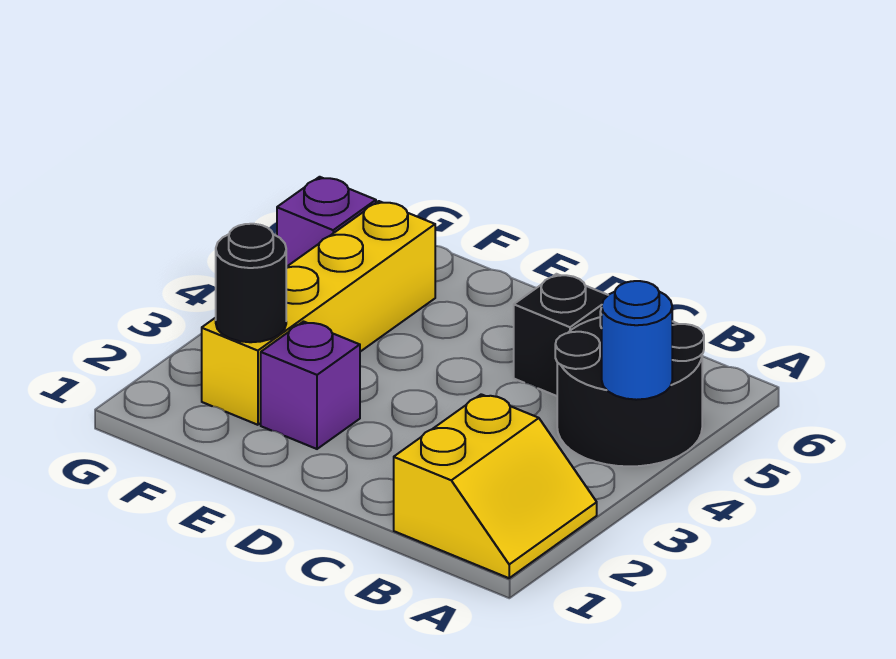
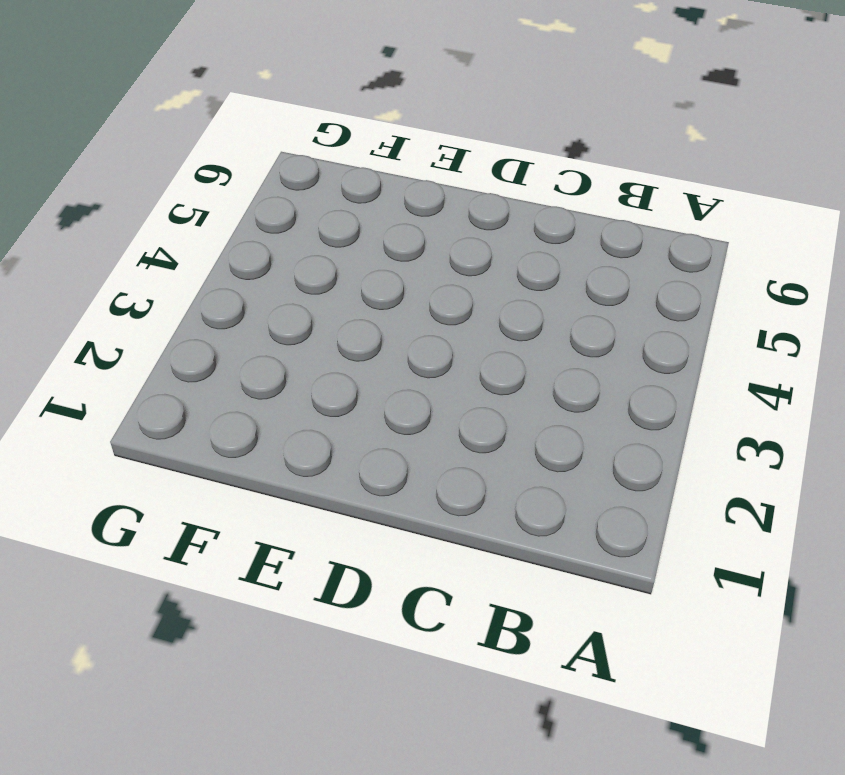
none -> yellow 2x2 slope [394,394,597,578]
none -> black 2x2 round brick [555,308,704,466]

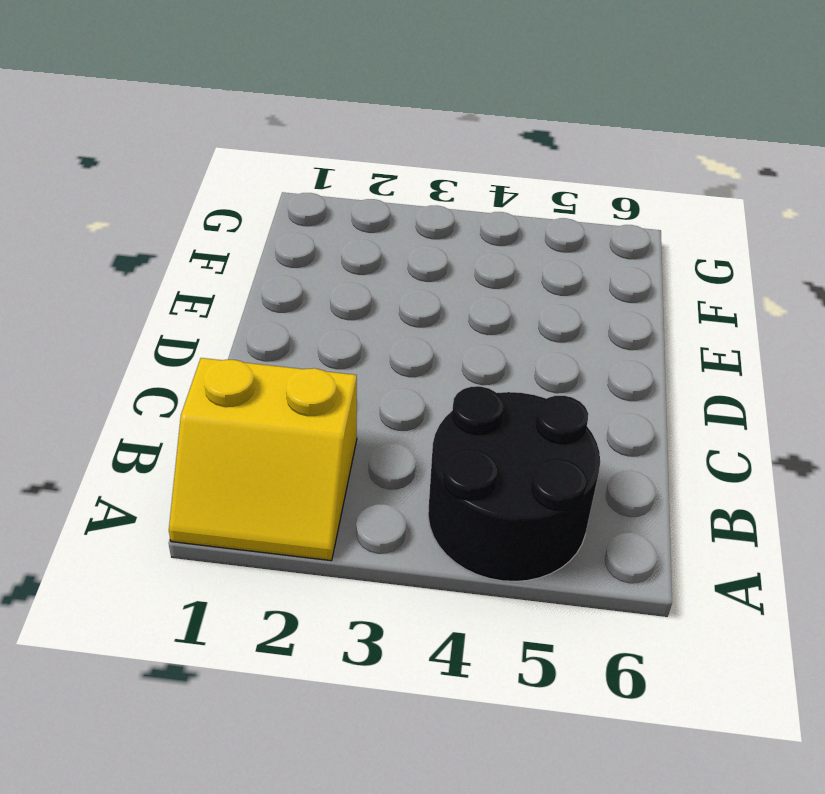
none -> black 1x1 brick [514,274,608,396]
none -> purple 1x1 brick [261,322,360,449]

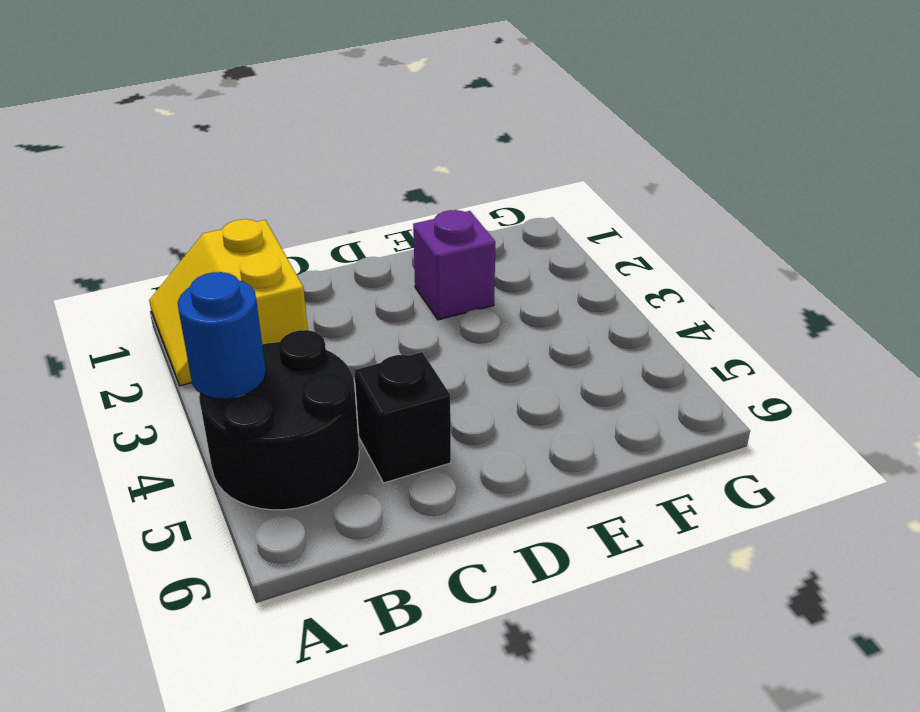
none -> yellow 1x4 brick [202,201,435,425]
none -> purple 1x1 brick [277,177,376,267]

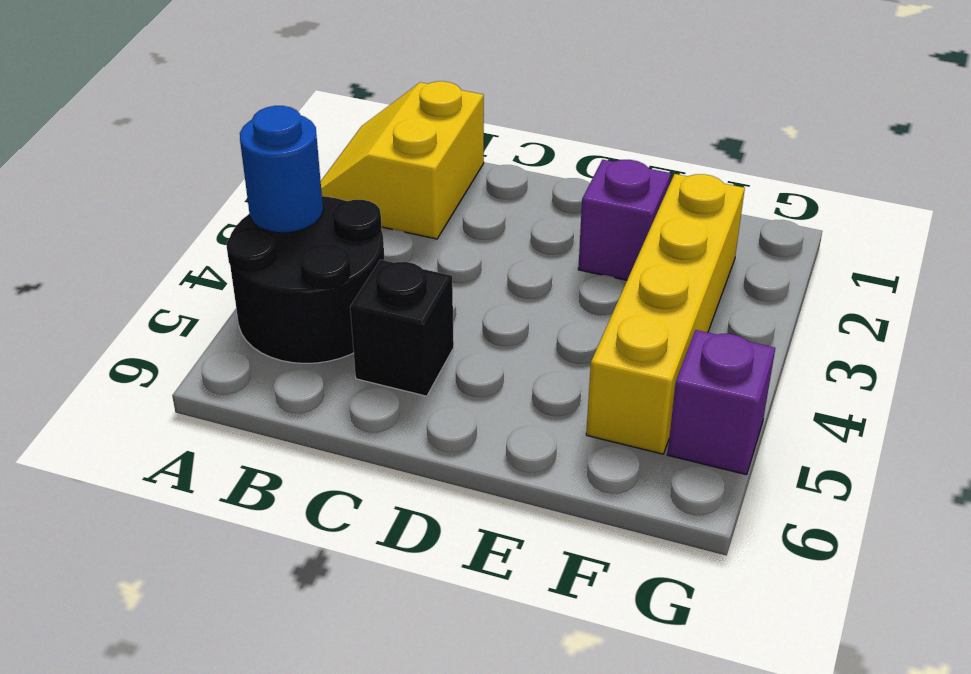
none -> black 1x1 round brick [216,224,286,342]

